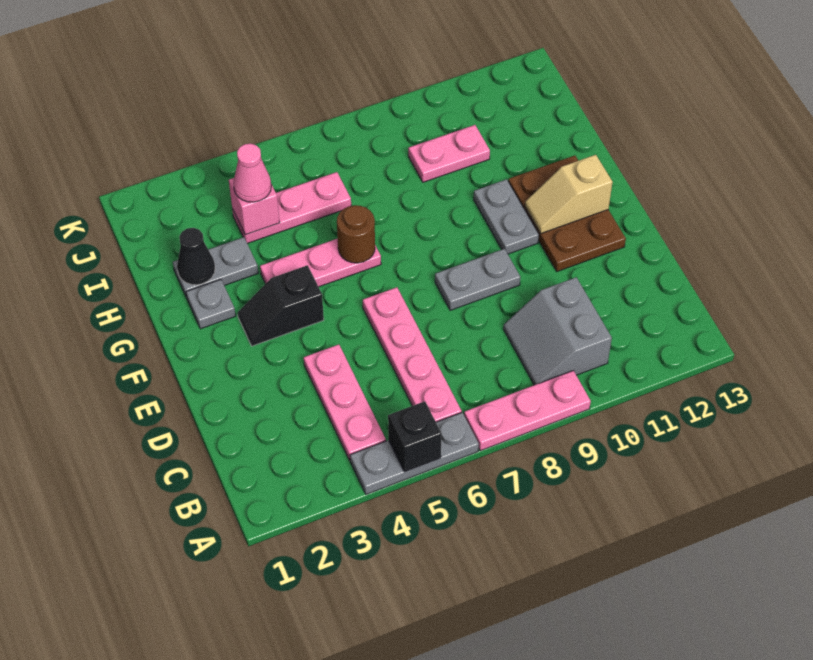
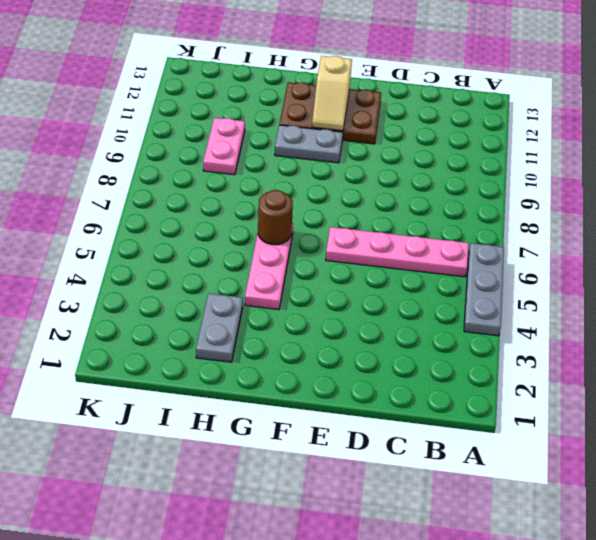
none -> pink 1x3 plate [464,371,591,451]
none -> pink 1x3 plate [304,345,386,460]
none -> grey 2x2 slope [503,277,612,385]

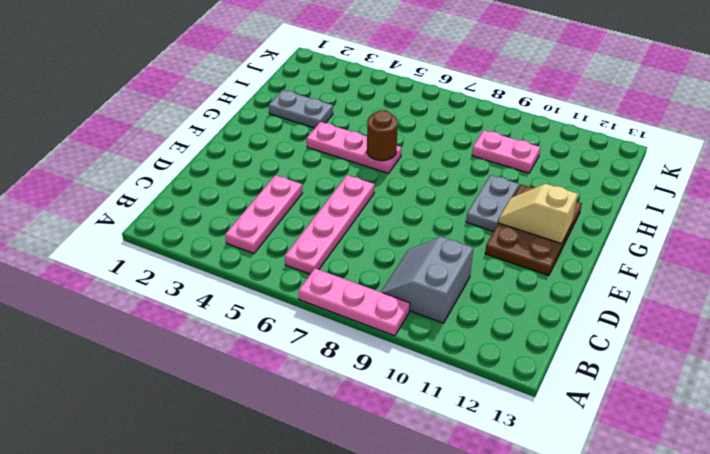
none -> grey 1x3 plate [350,413,479,494]
none -> grey 1x2 plate [435,249,520,310]
none -> black 1x2 slope [238,265,324,346]

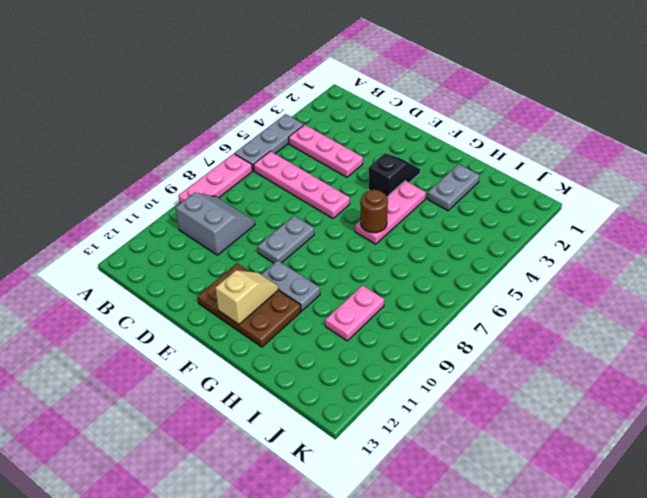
none -> grey 1x1 plate [186,280,236,329]
none -> pink 1x3 plate [232,172,351,243]
none -> black 1x1 brick [388,401,442,472]

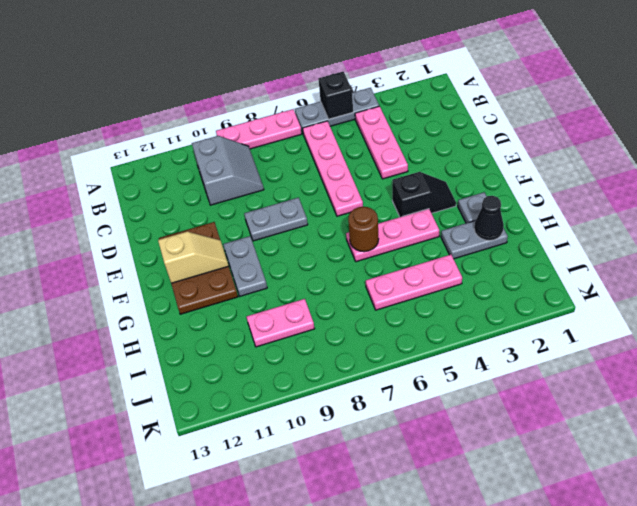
none -> pink 1x1 brick [229,178,280,235]
none -> pink 1x1 cone [233,144,271,202]

